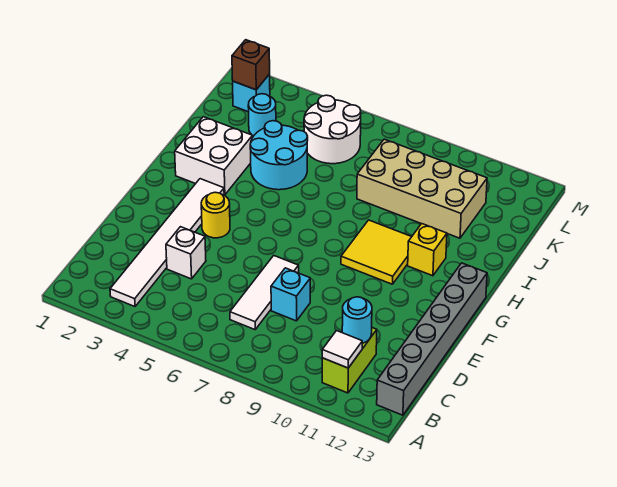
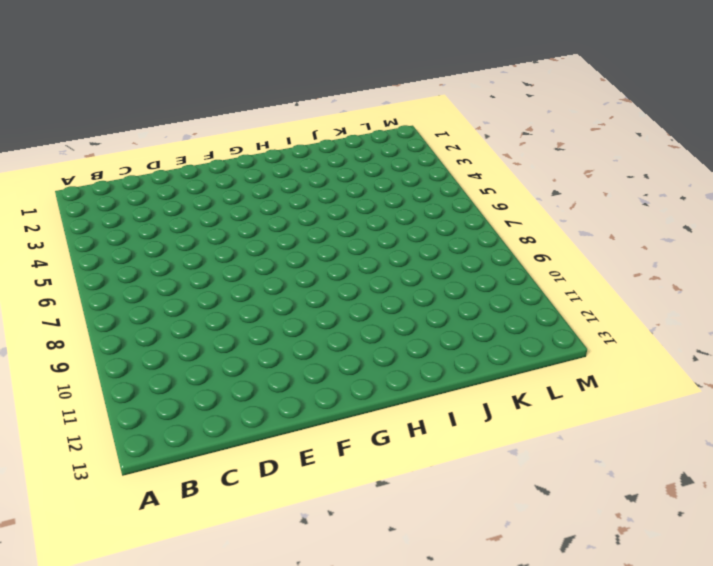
none -> white 1x6 tile [110,179,224,307]
none -> lime 1x2 brick [322,328,377,393]
none -> grey 1x6 brick [377,263,487,415]

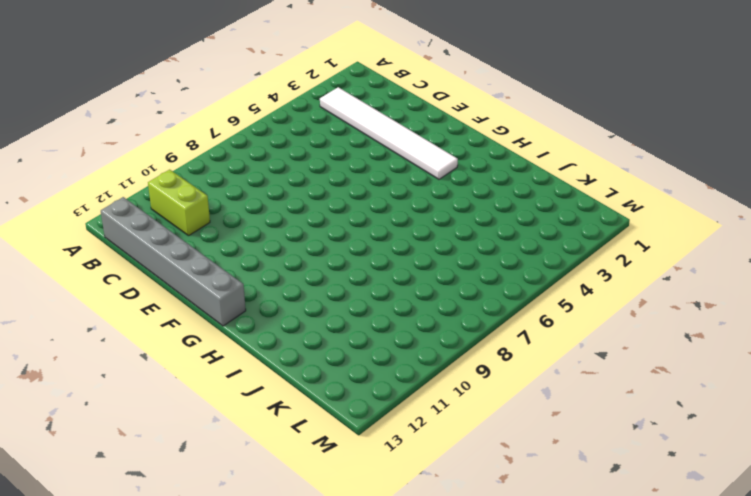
none -> white 1x3 tile [230,256,299,330]
none -> white 1x1 brick [166,227,206,279]
none -> cyan 1x1 brick [271,268,310,321]

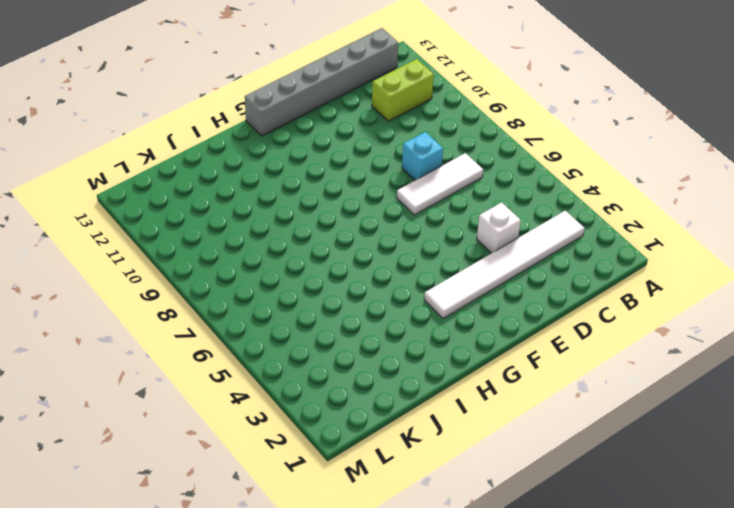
none -> yellow 1x1 round brick [201,192,230,238]
none -> yellow 2x2 tile [341,220,411,284]
none -> white 2x2 brick [175,117,253,195]

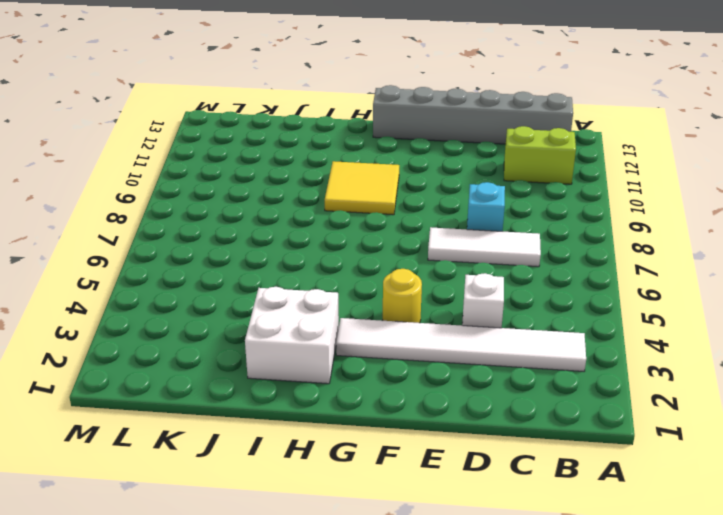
none -> yellow 1x1 brick [408,224,447,276]
none -> cyan 2x2 round brick [250,121,308,190]
none -> tan 2x4 brick [357,139,487,238]

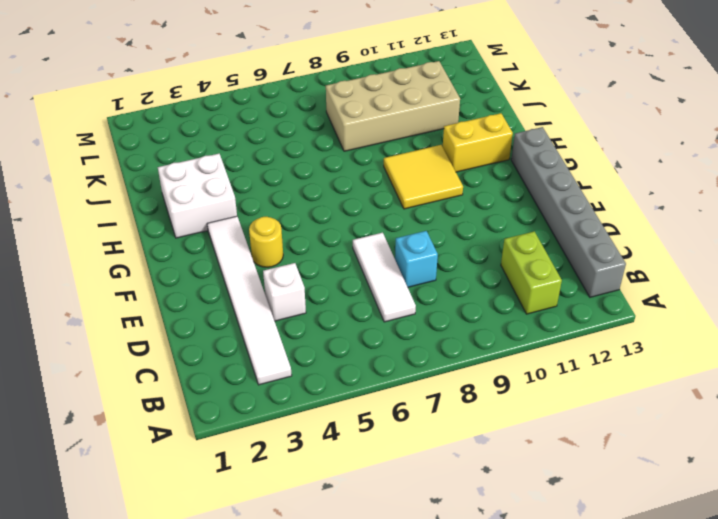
yellow 1x2 brick [443,113,513,172] -> yellow 1x1 brick [408,224,447,276]
none -> cyan 2x2 round brick [250,121,308,190]
none -> cyan 1x1 round brick [248,94,276,136]
none -> white 2x2 round brick [304,95,361,164]

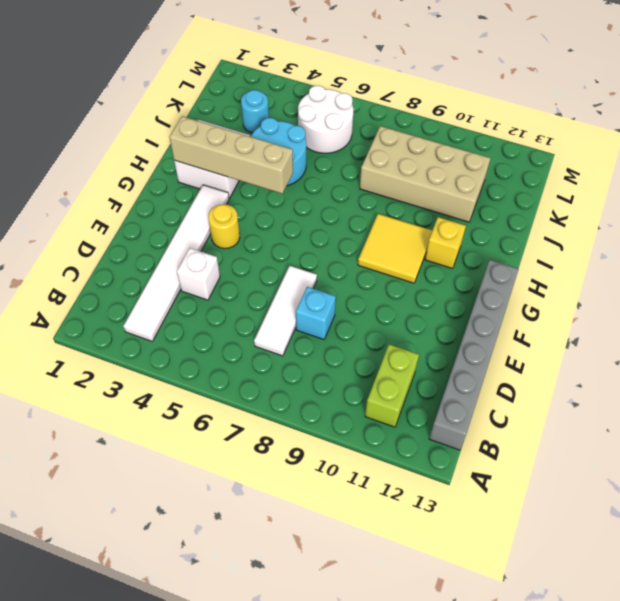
tan 1x4 brick [169,116,293,194] -> none
none -> cyan 1x1 brick [233,74,270,112]
none -> white 1x1 tile [322,331,362,368]
none -> cyan 1x1 round brick [342,297,372,343]

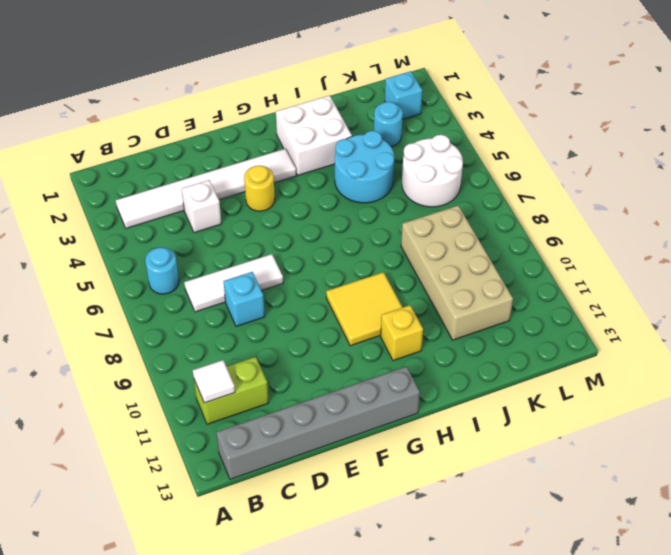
cyan 1x1 round brick [145,247,179,294] -> cyan 1x1 round brick moved to [342,297,372,343]
none -> brown 1x1 brick [232,40,270,90]

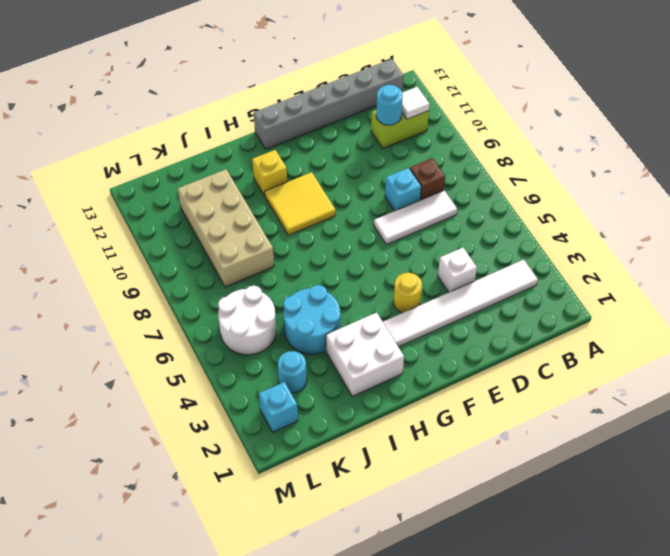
brown 1x1 brick [410,158,445,200] -> brown 1x1 brick moved to [232,40,270,90]

